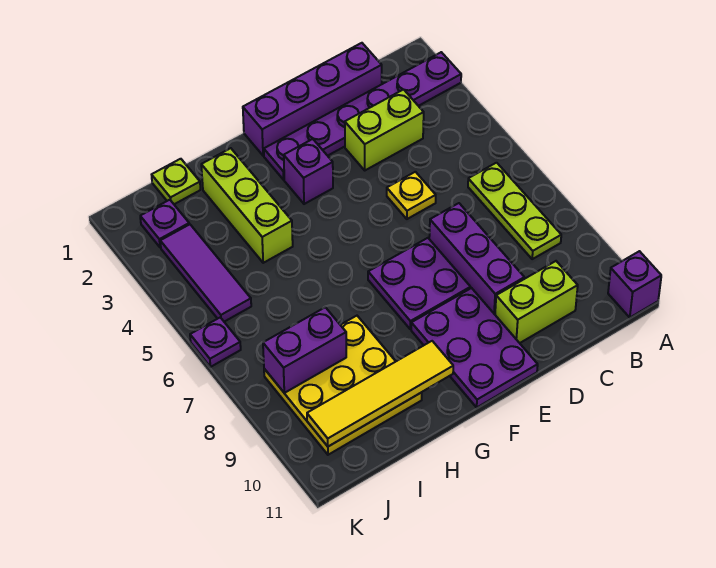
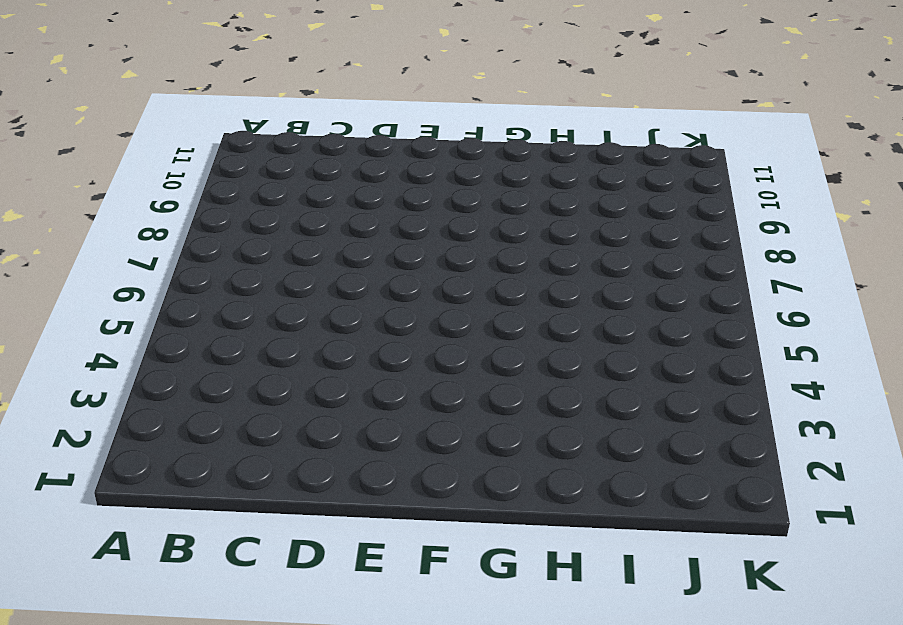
none -> purple 1x6 plate [264,52,461,180]
none -> purple 1x1 brick [608,251,661,317]
none -> lime 1x3 plate [468,163,561,259]

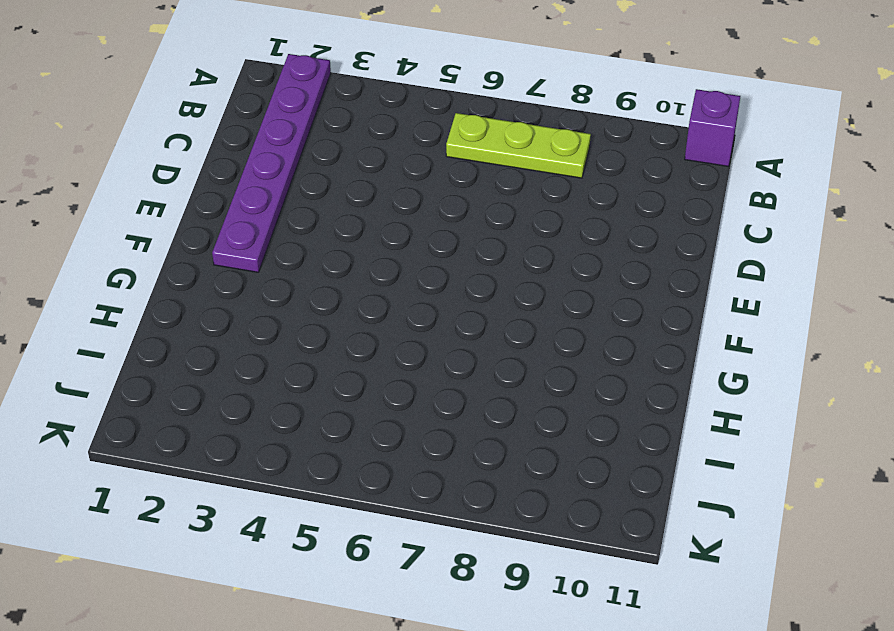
none -> purple 1x4 brick [243,43,382,156]
none -> lime 1x2 brick [345,89,424,170]
none -> lime 1x2 brick [495,261,578,343]

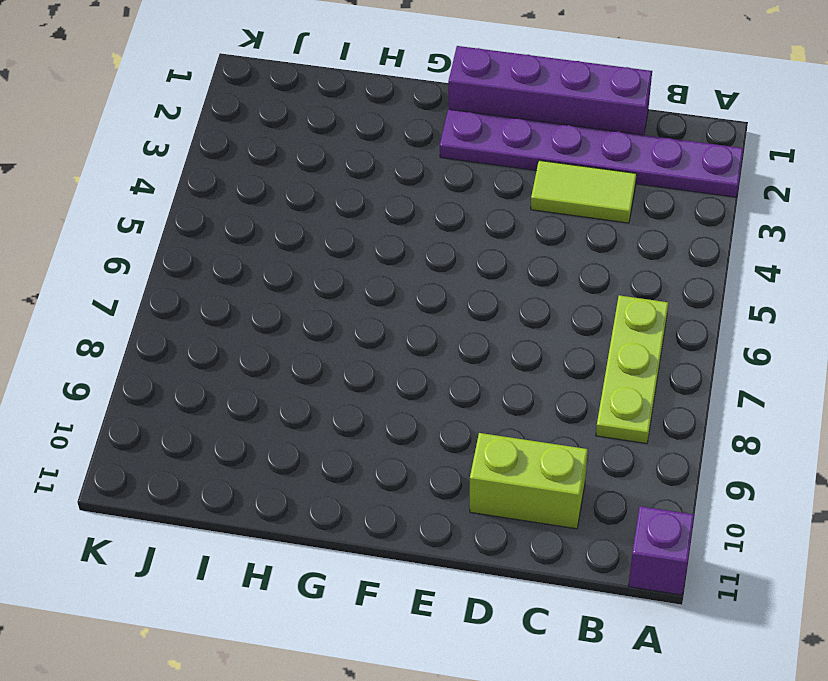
lime 1x2 tile [531,160,637,223] -> lime 1x2 brick [345,89,424,170]
none -> yellow 1x1 plate [387,172,436,219]
none -> purple 1x3 brick [429,203,524,314]
none -> purple 2x2 plate [368,238,471,329]

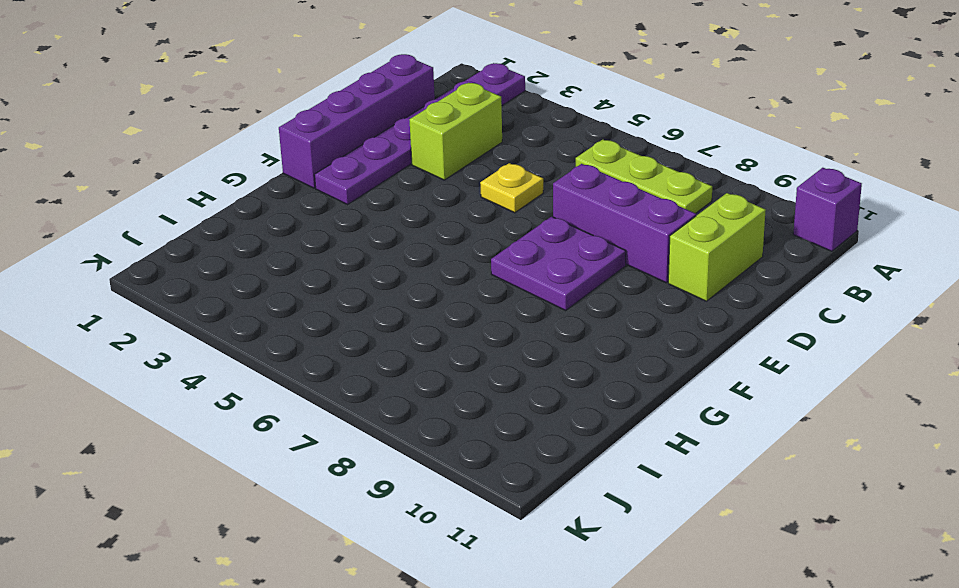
none -> purple 2x3 plate [411,288,538,407]
none -> purple 1x1 brick [284,139,333,204]
none -> lime 1x3 brick [201,148,293,263]

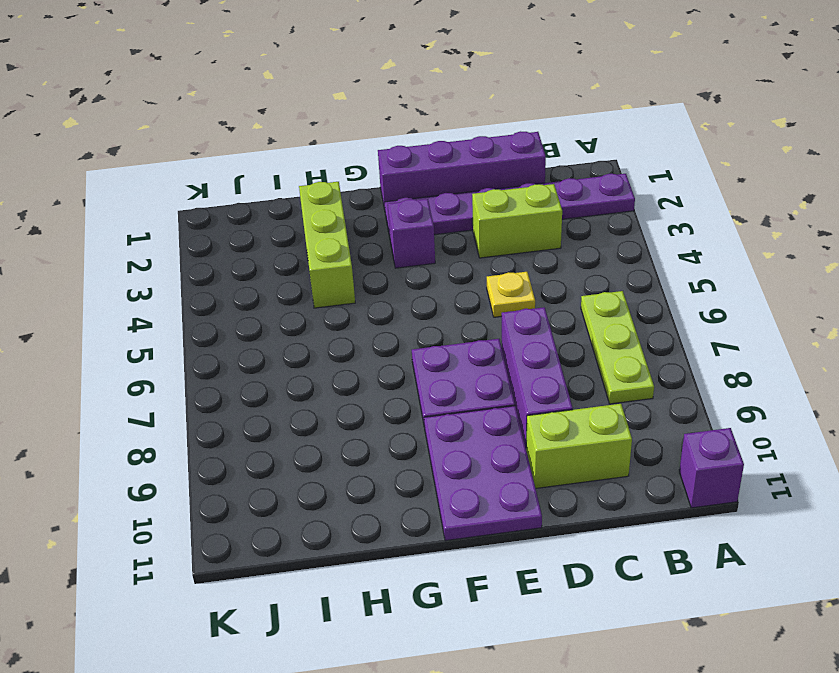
none -> yellow 3x3 plate [264,316,422,455]
none -> lime 1x1 plate [152,159,201,204]
none -> purple 1x1 plate [140,200,189,247]

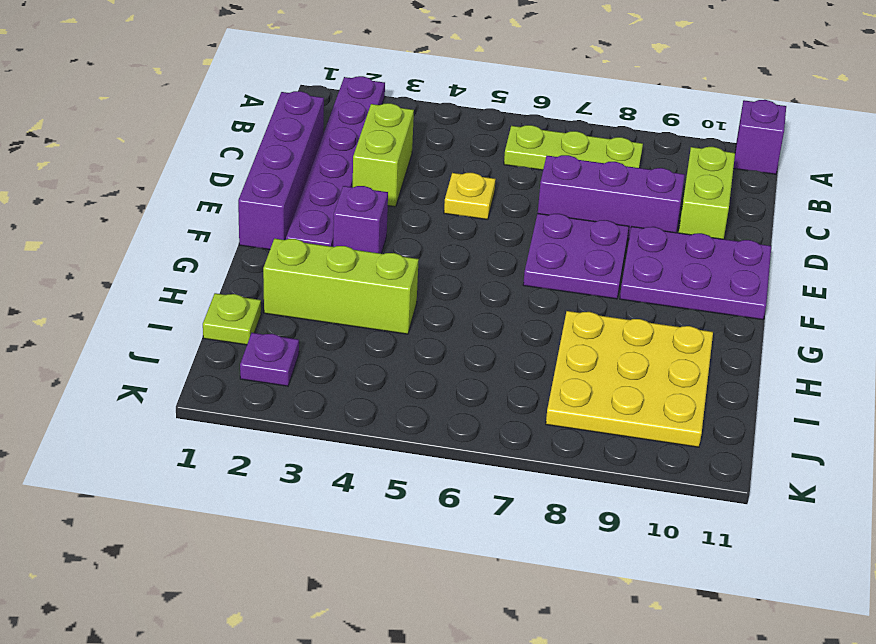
none -> purple 1x3 tile [160,224,251,322]
none -> purple 1x1 plate [190,317,241,367]
none -> yellow 1x4 tile [307,341,453,447]

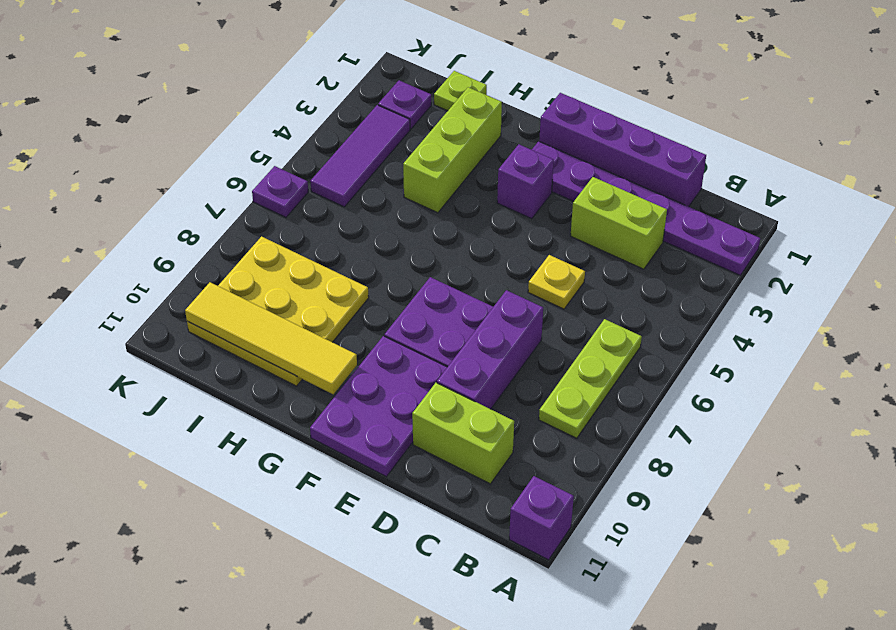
none -> purple 1x2 brick [263,307,346,393]

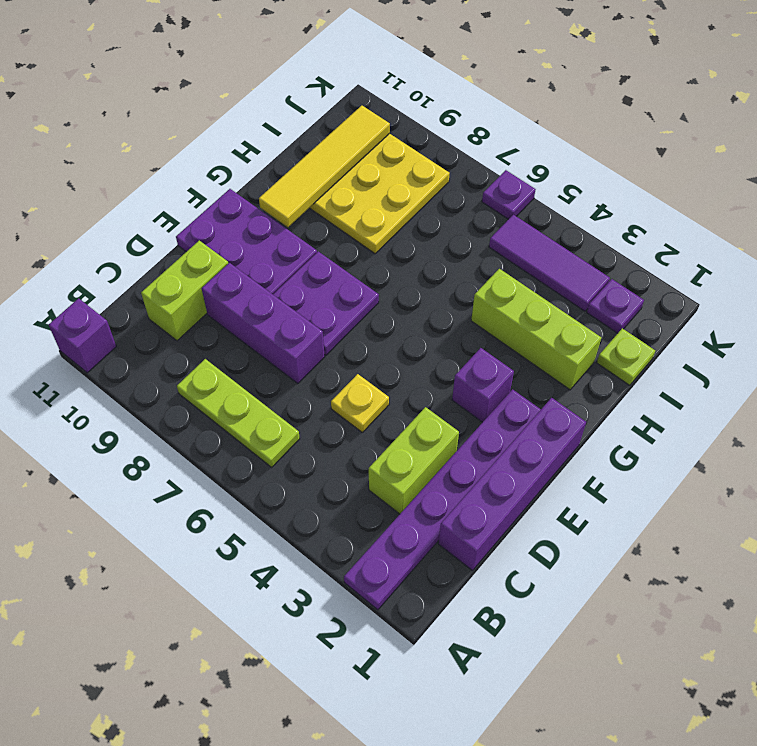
none -> purple 1x2 brick [263,307,346,393]

